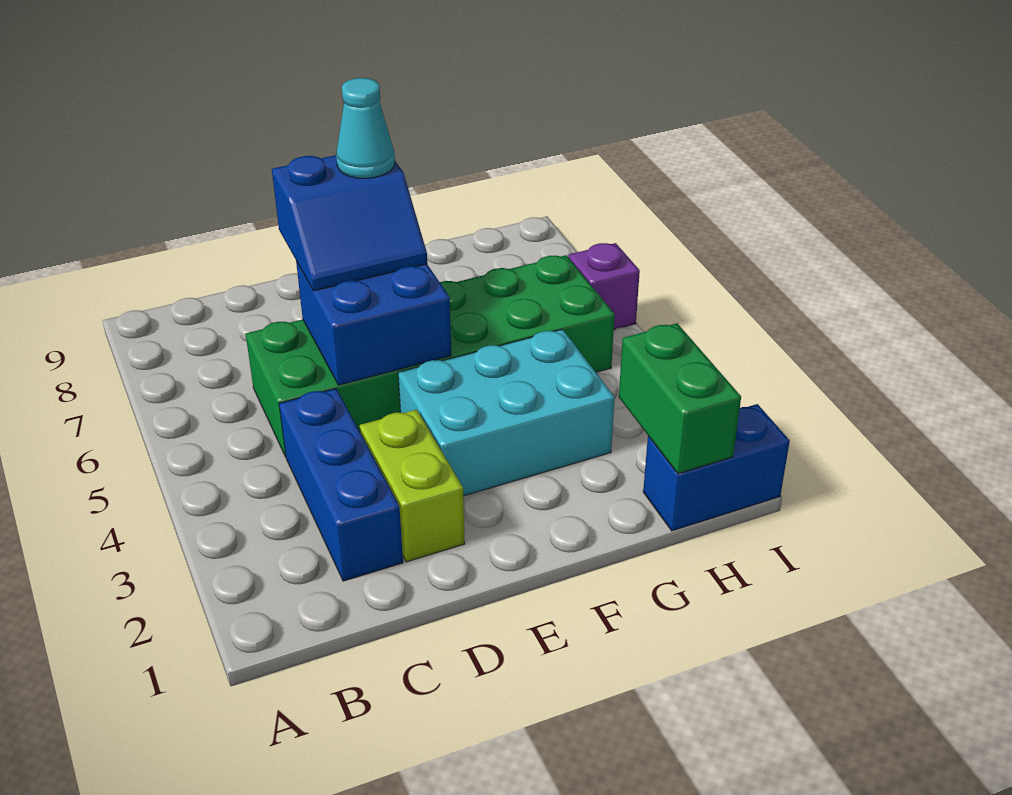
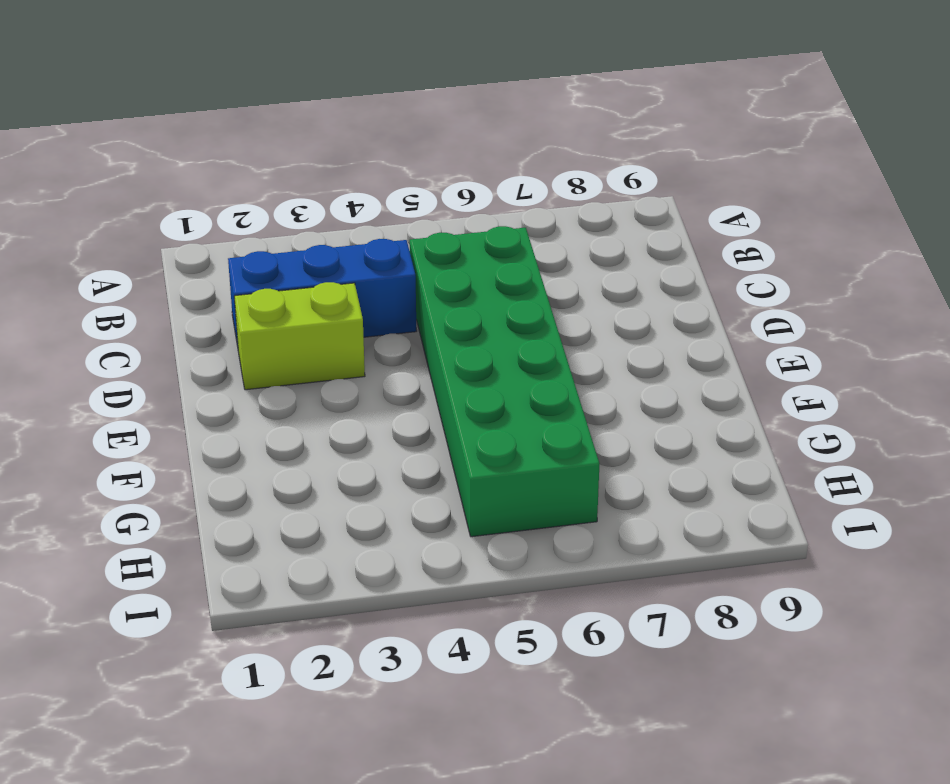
none -> cyan 2x3 brick [398,329,615,496]
none -> blue 1x2 brick [643,404,790,531]

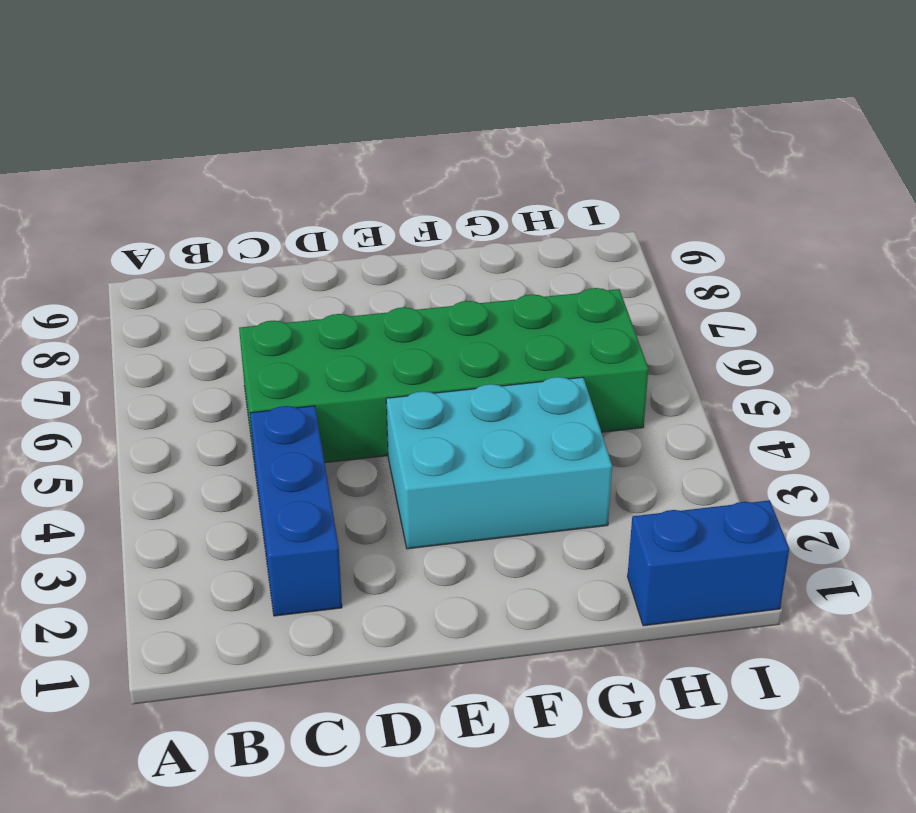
none -> lime 1x2 brick [360,410,465,562]
none -> purple 1x1 brick [569,243,640,330]

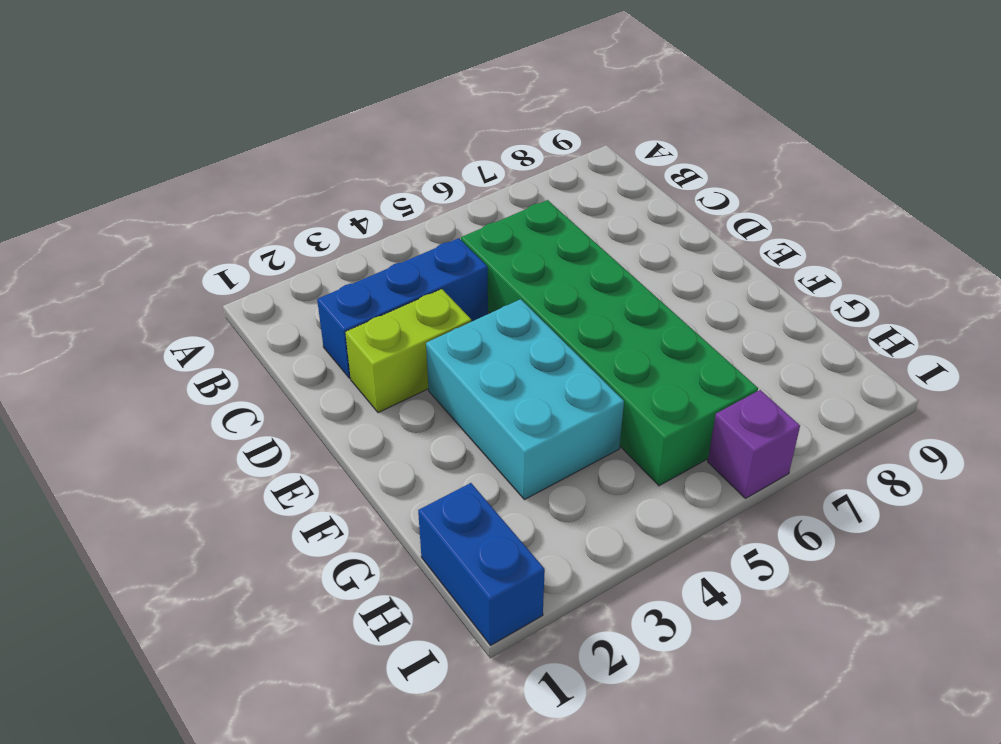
none -> blue 2x2 brick [296,261,451,385]
none -> green 1x2 brick [619,323,741,474]

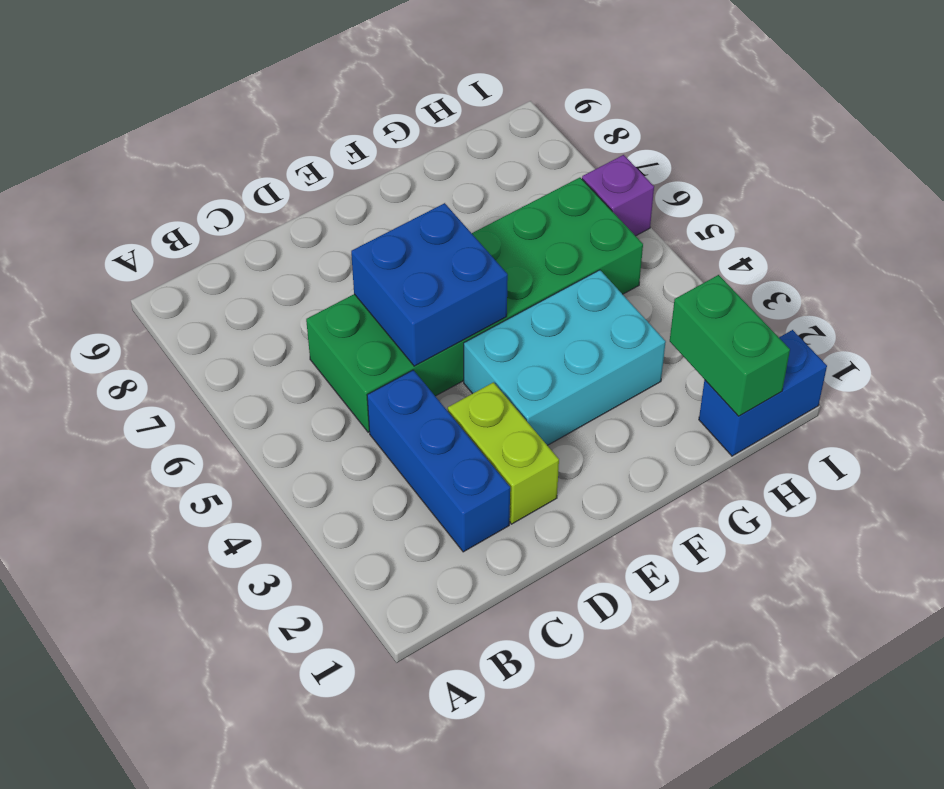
none -> blue 2x2 slope [272,155,427,291]
none -> cyan 1x1 cone [336,78,395,178]

